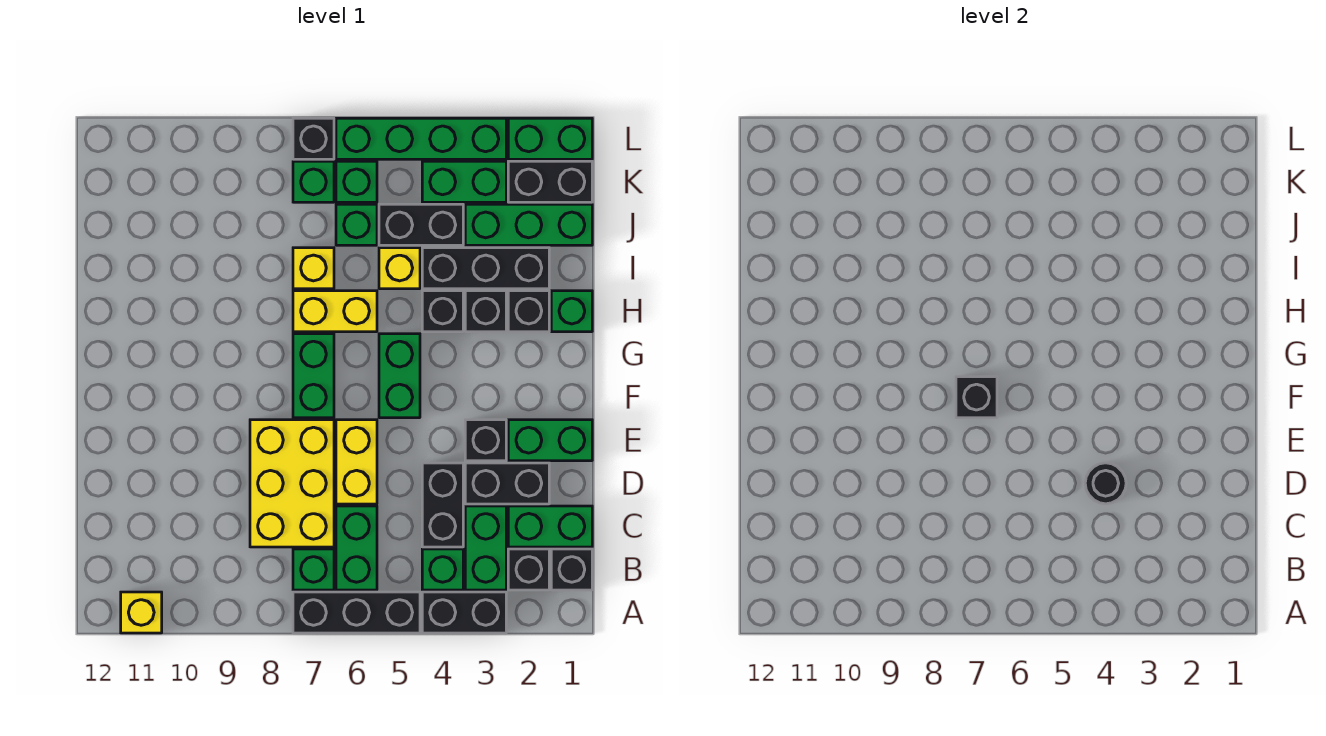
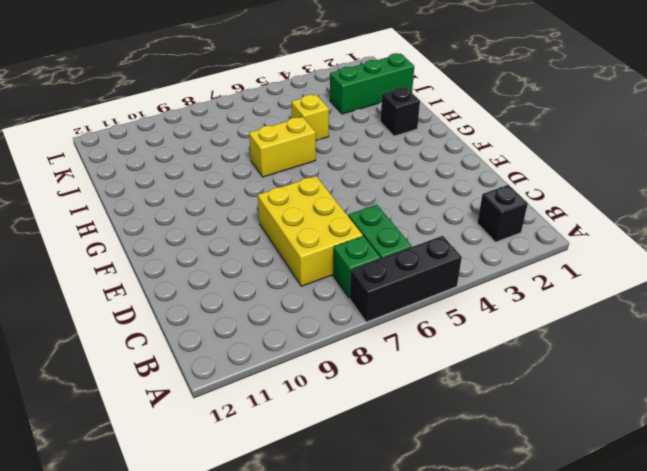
none -> black 1x2 brick [422,592,506,633]
none -> yellow 1x1 brick [121,592,162,633]
none -> black 1x1 brick [551,549,592,590]
none -> green 1x2 brick [465,506,506,590]

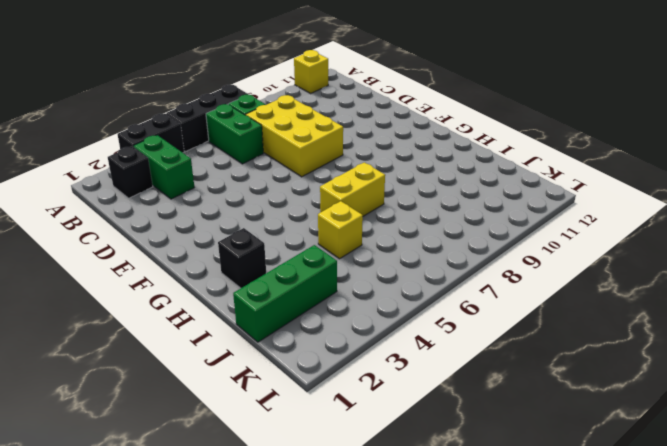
none -> black 1x1 brick [551,549,592,590]
none -> green 1x1 brick [422,549,463,590]
none -> green 1x2 brick [508,506,592,547]
none -> black 1x2 brick [422,463,463,547]

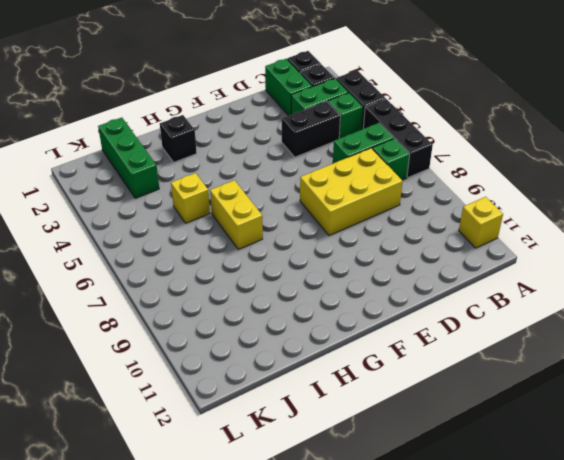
none -> black 1x2 brick [465,463,549,504]
none -> yellow 1x2 brick [336,420,377,504]
none -> green 1x2 brick [508,420,592,461]
none -> black 1x1 brick [465,420,506,461]

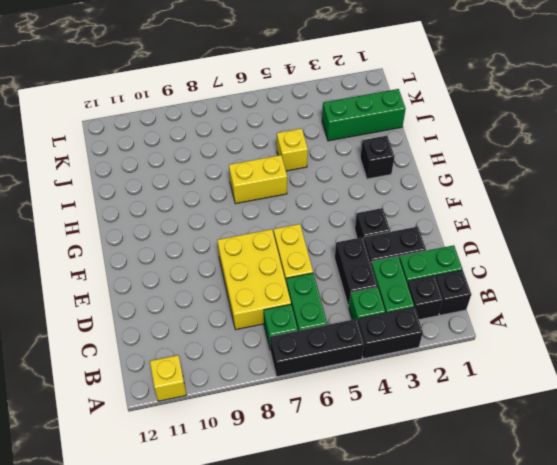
none -> green 1x2 brick [508,420,592,461]
none -> green 1x2 brick [379,334,420,418]
none -> green 1x2 brick [293,334,334,418]
none -> green 1x1 brick [551,291,592,332]

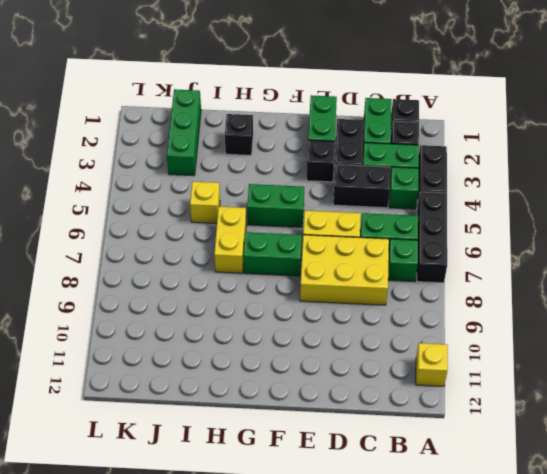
none -> green 1x1 brick [551,291,592,332]
none -> black 1x1 brick [465,291,506,332]
none -> black 1x1 brick [422,291,463,332]
none -> black 1x3 brick [422,248,549,289]

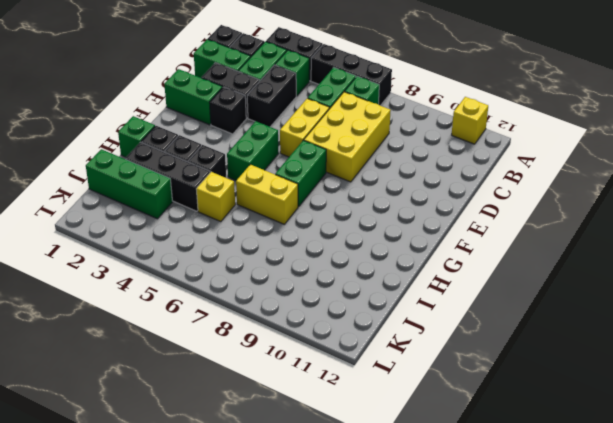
none -> yellow 1x1 brick [293,248,334,289]
none -> black 1x2 brick [379,204,463,245]
none -> green 1x1 brick [336,204,377,245]
none -> black 1x2 brick [508,161,592,202]

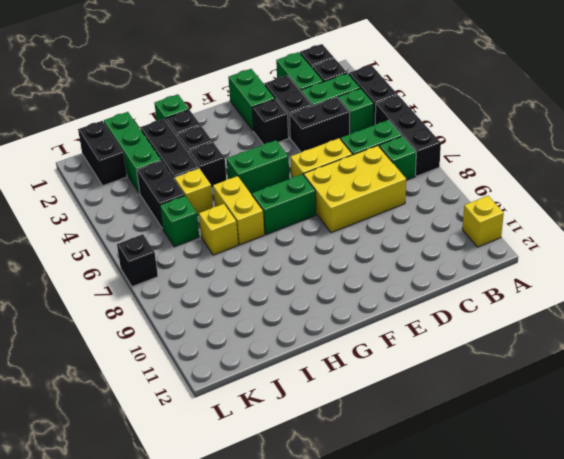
none -> green 1x2 brick [422,161,506,202]
none -> green 1x1 brick [336,161,377,202]
none -> green 1x1 brick [293,161,334,202]
none -> green 1x2 brick [508,118,592,159]

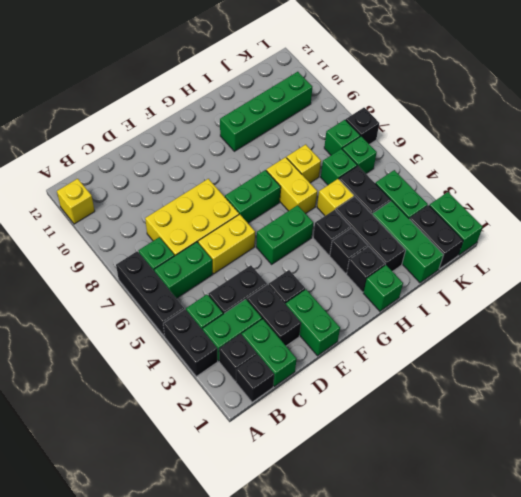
green 1x4 brick [220,72,312,151] -> green 1x4 brick turned to [336,118,506,159]
none -> black 1x1 round brick [1085,463,1126,504]
none -> black 1x1 brick [956,377,997,418]

